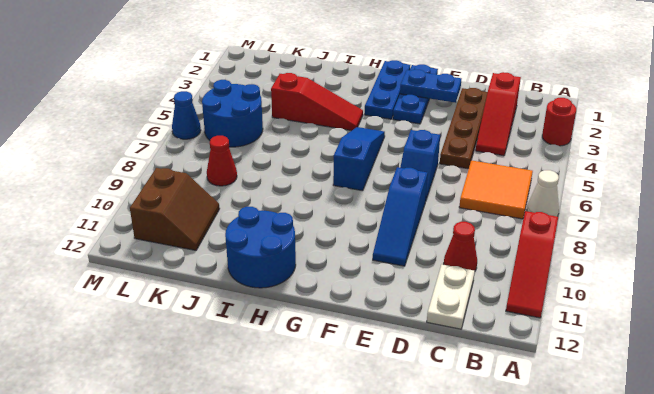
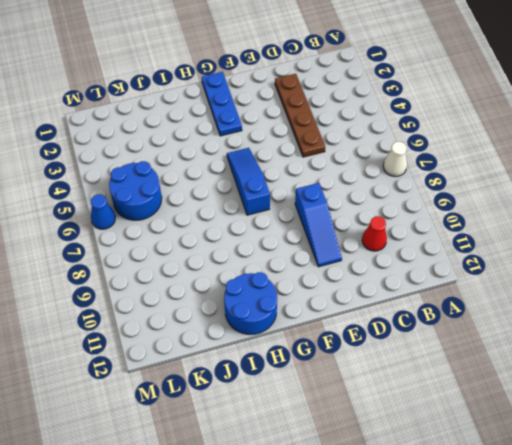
none -> red 1x1 round brick [542,98,576,146]
none -> red 1x3 slope [506,211,558,318]
none -> orange 2x2 tile [459,160,533,219]

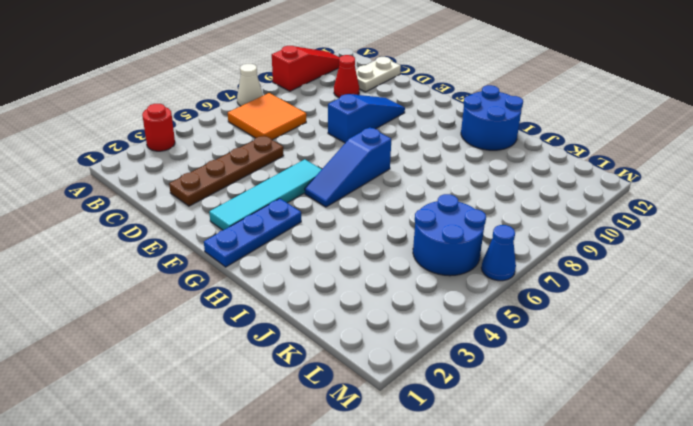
cyan 1x4 tile [209,159,322,230] -> blue 1x3 plate [393,64,438,124]
none -> red 1x3 slope [476,72,521,156]
none -> blue 1x2 slope [400,130,440,199]
none -> red 1x3 slope [271,73,363,131]

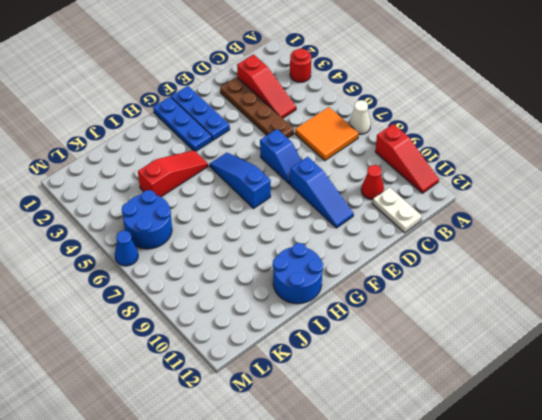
none -> red 1x1 cone [207,136,237,186]
none -> brown 2x2 slope [130,168,220,250]
none -> blue 1x2 plate [400,69,461,103]

